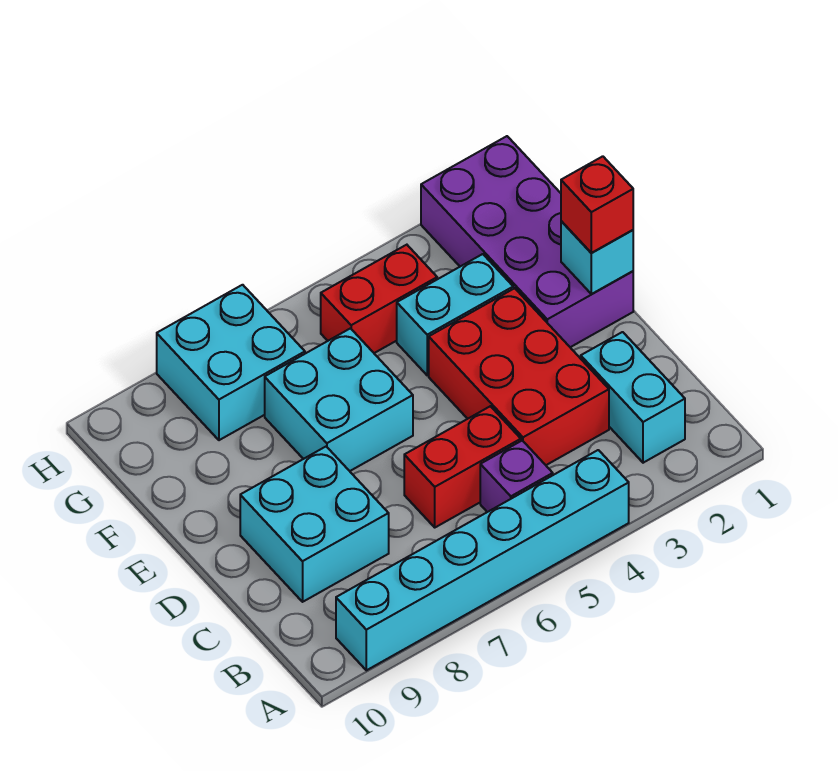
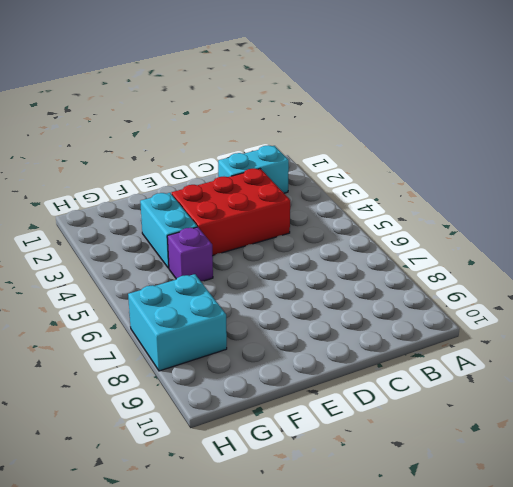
purple 1x1 brick [167,227,213,281] -> purple 1x1 brick moved to [480,440,553,512]
none -> cyan 1x6 brick [336,450,629,670]
none -> red 1x2 brick [404,406,521,527]
none -> cyan 2x2 brick [240,447,389,602]

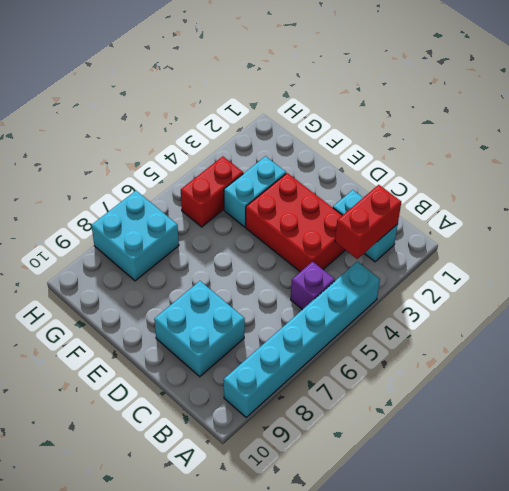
red 1x2 brick [335,185,401,259] -> red 1x2 brick moved to [404,406,521,527]
none -> purple 2x4 brick [421,136,633,347]
none -> cyan 2x2 brick [265,328,413,471]
none -> cyan 1x1 brick [561,221,633,294]

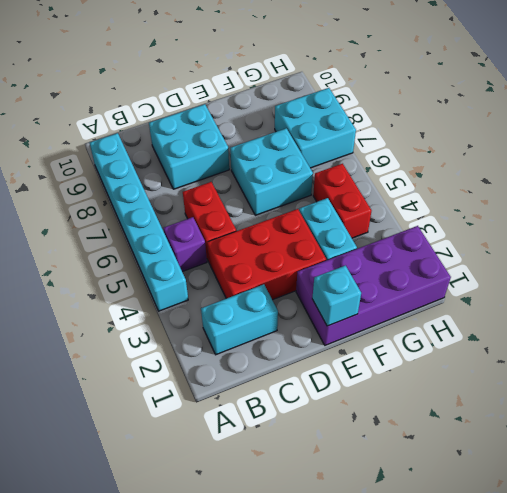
none -> red 1x1 brick [561,156,633,253]

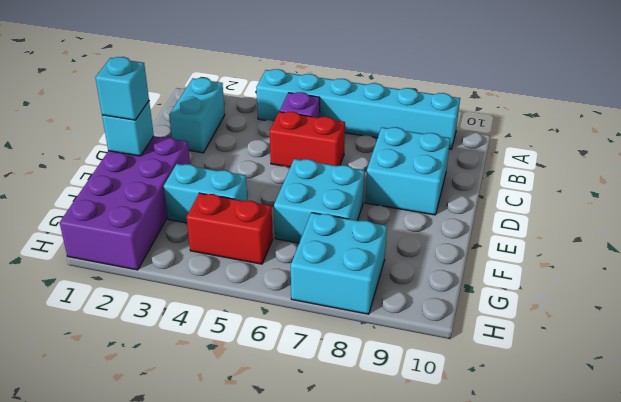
cyan 1x1 brick [95,57,149,120] -> red 1x1 brick [561,156,633,253]
none -> red 2x3 brick [429,288,609,465]

